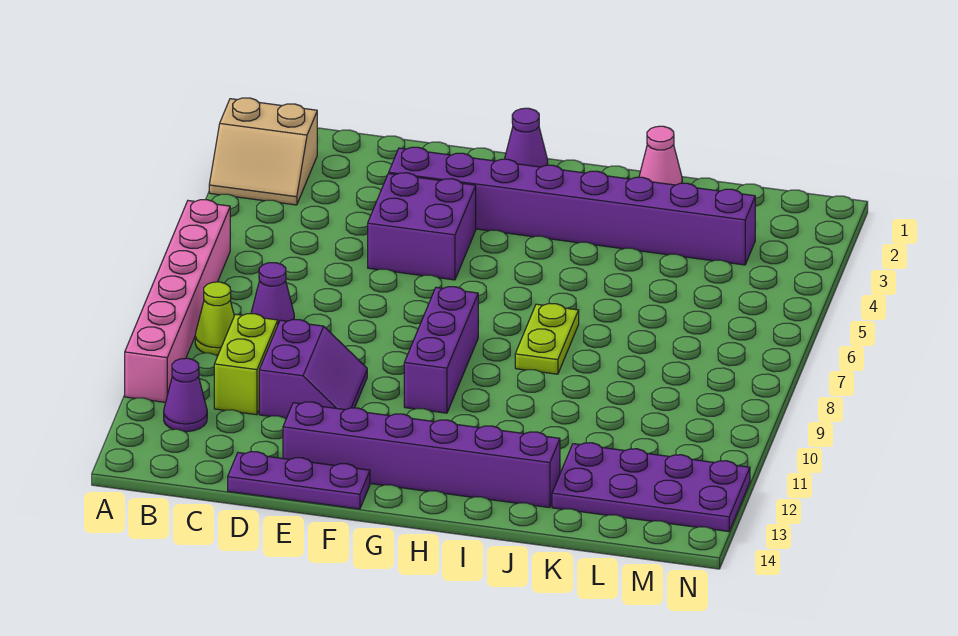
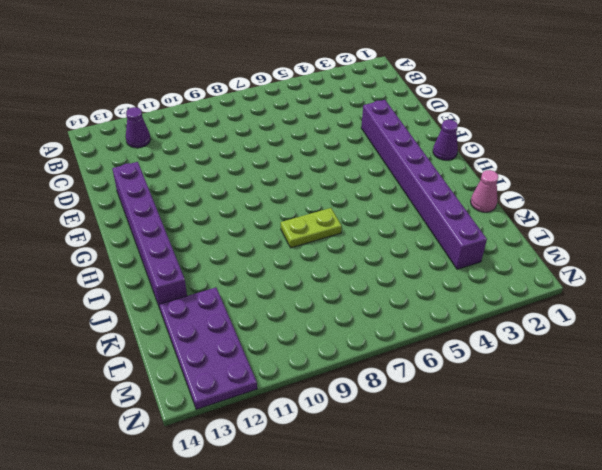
none -> tan 2x2 slope [209,98,317,205]
none -> pink 1x6 brick [125,200,230,402]
none -> lime 1x1 cone [195,282,234,355]

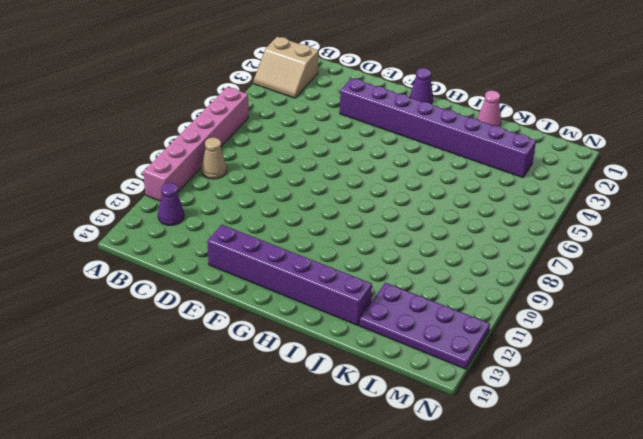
tan 1x1 cone [201,137,226,179] -> lime 1x1 cone [195,282,234,355]
none -> purple 1x1 cone [251,263,294,324]
none -> lime 1x2 brick [214,314,278,415]
none -> purple 2x2 slope [259,320,367,419]

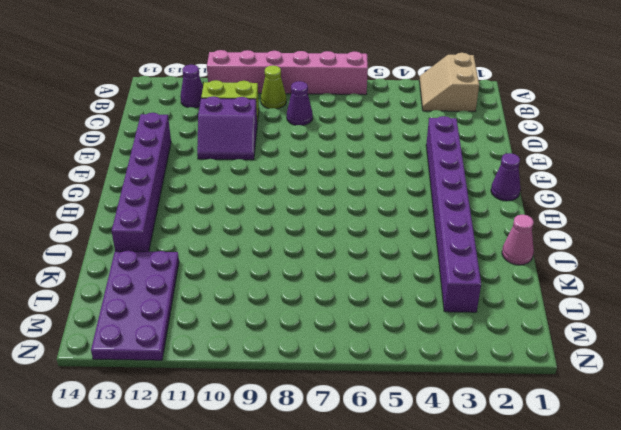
none -> purple 1x3 plate [228,452,370,509]
none -> purple 2x2 brick [368,173,476,280]
none -> purple 1x3 brick [404,287,478,413]

